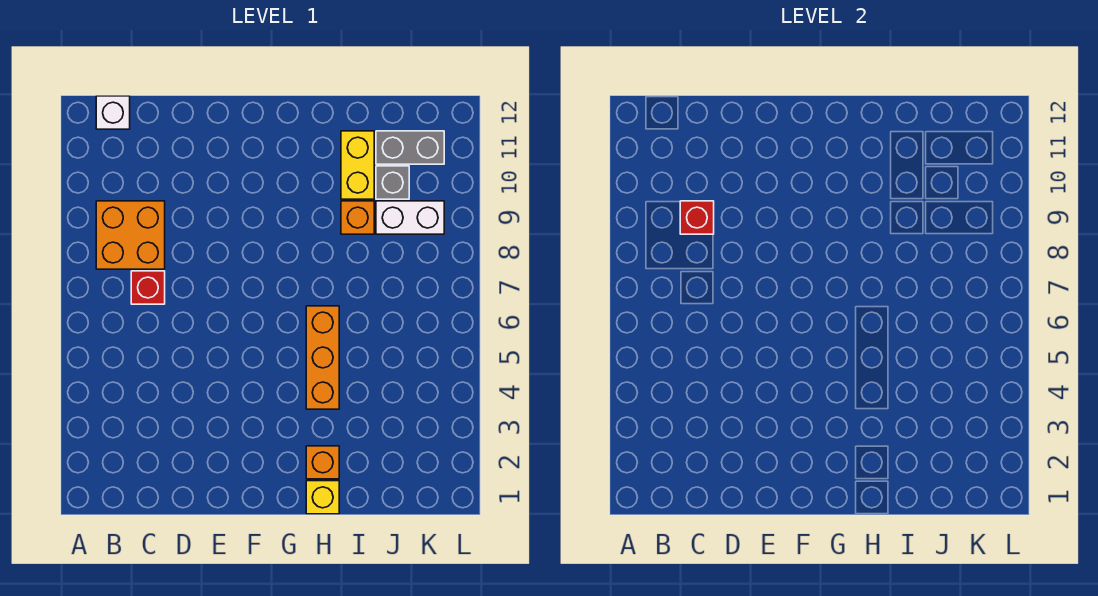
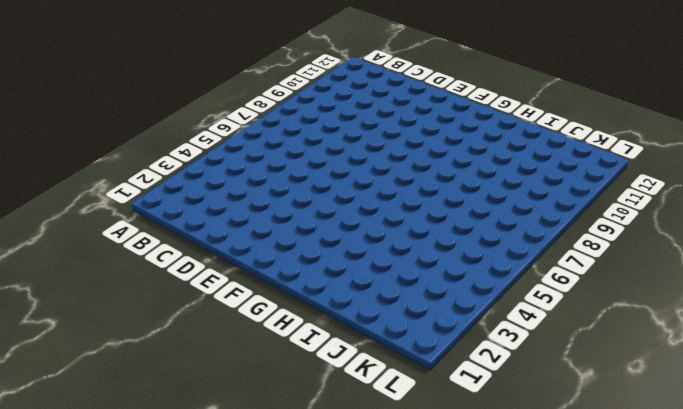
none -> orange 2x2 brick [96,201,165,269]
none -> white 1x1 brick [96,96,130,129]
none -> red 1x1 brick [131,271,165,304]

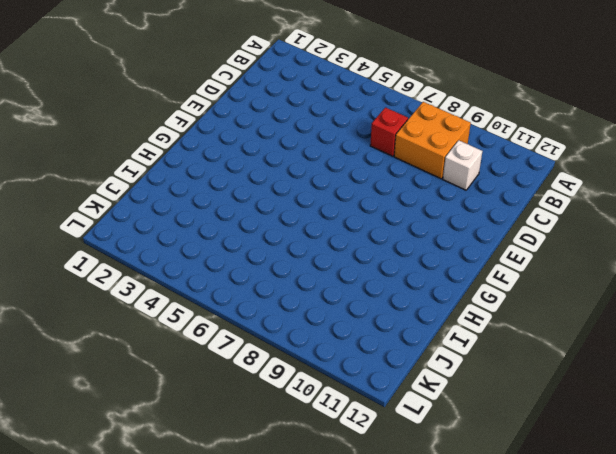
white 1x1 brick [443,140,482,190] -> white 1x1 brick moved to [96,96,130,129]
none -> yellow 1x1 brick [306,481,339,514]
none -> orange 1x1 brick [306,446,339,479]
none -> orange 1x3 brick [306,306,339,409]

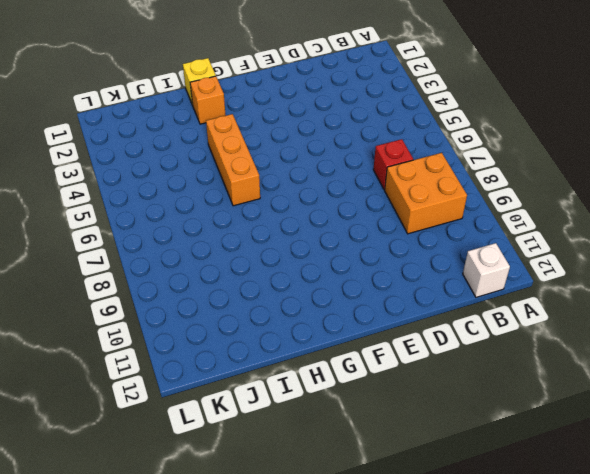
none -> orange 1x1 brick [341,201,374,234]
none -> yellow 1x2 brick [341,131,374,199]
none -> white 1x2 brick [376,201,444,234]

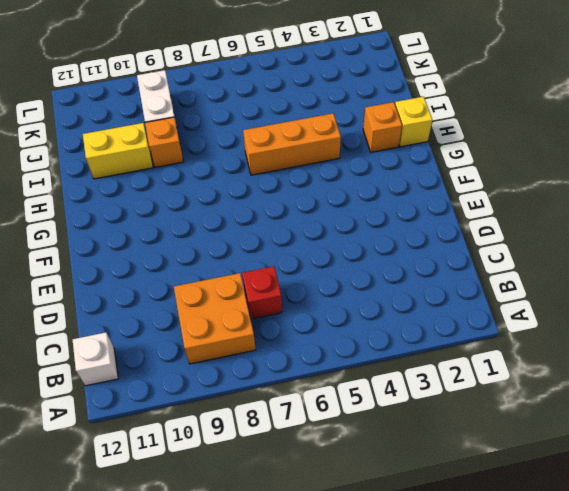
none -> grey 1x1 brick [376,166,409,199]
none -> grey 1x2 brick [376,131,444,164]
none -> red 1x1 brick [680,201,714,234]

